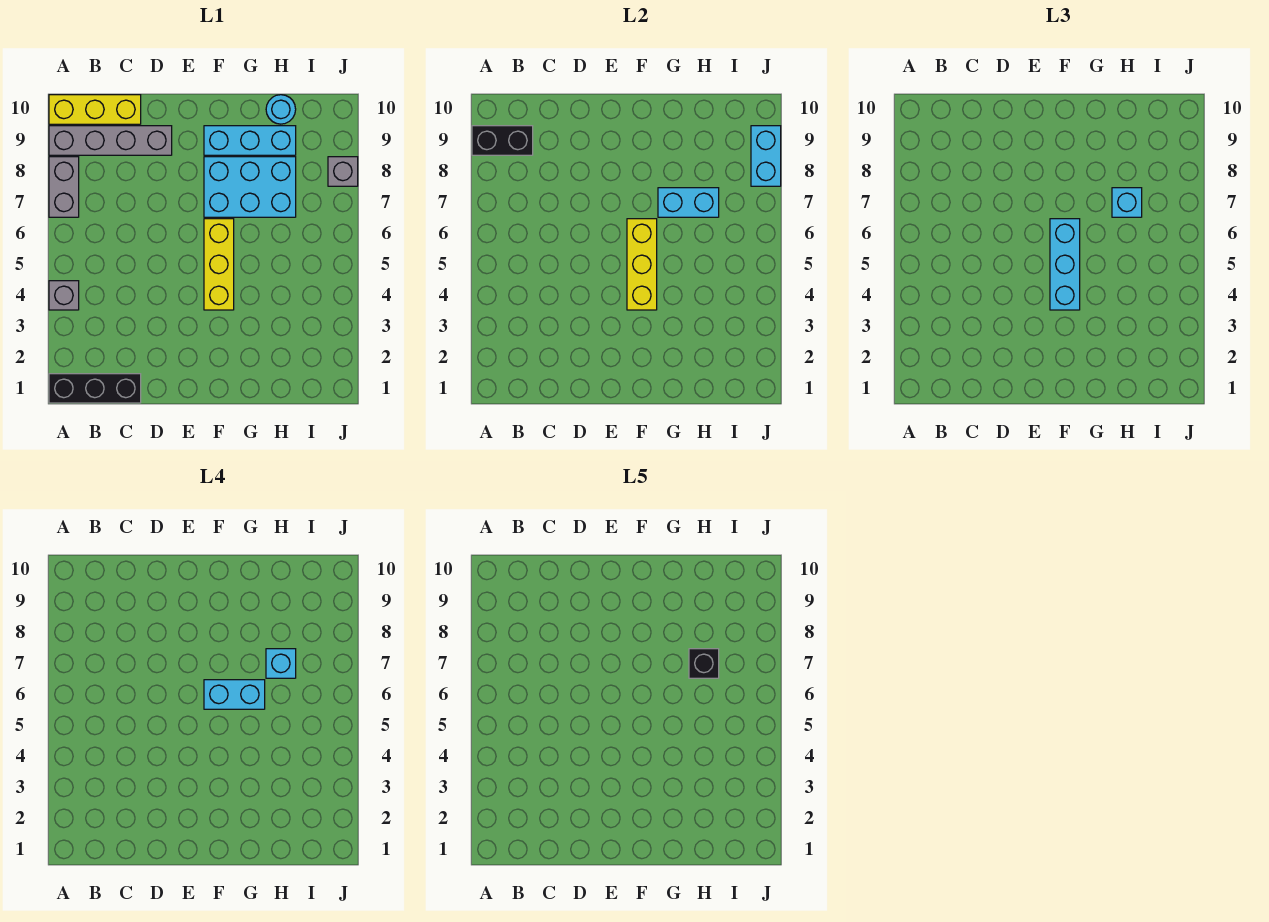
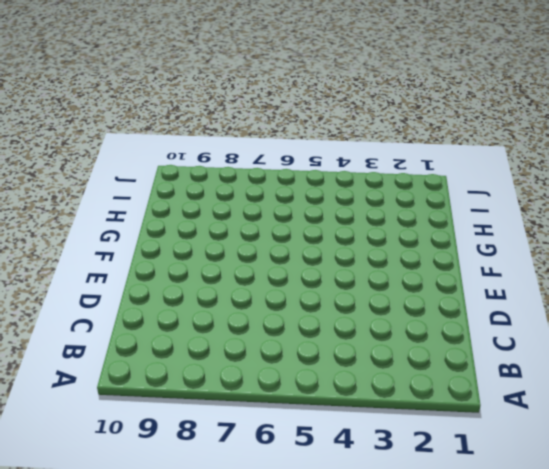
none -> black 1x3 brick [49,374,141,403]
none -> grey 1x1 brick [49,281,79,310]
none -> grey 1x2 brick [49,157,79,217]

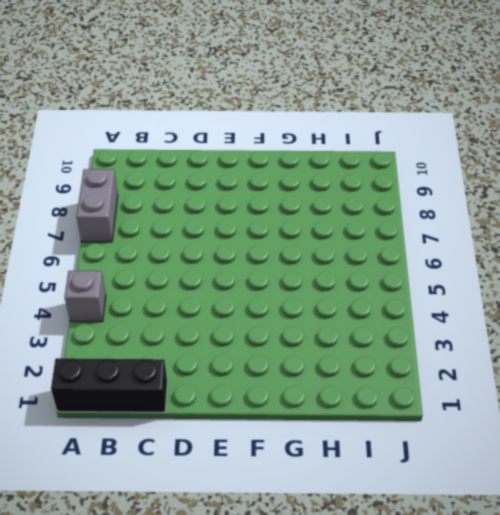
none -> grey 1x4 brick [49,126,172,155]
none -> yellow 1x3 brick [49,95,141,124]
none -> yellow 1x3 brick [204,219,234,310]

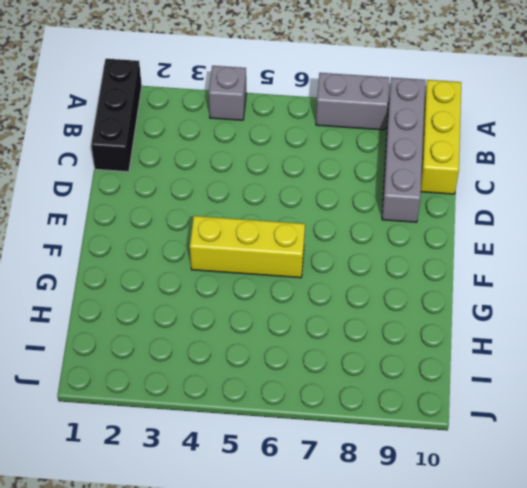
none -> cyan 2x3 brick [204,157,296,217]
none -> cyan 1x3 brick [204,126,296,155]
none -> cyan 1x1 round brick [266,95,296,124]

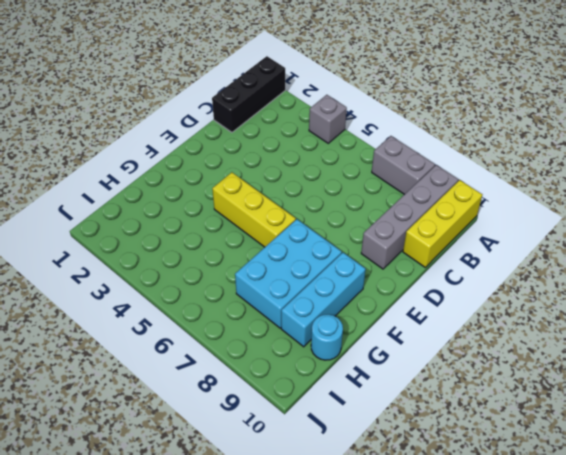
none -> grey 1x1 brick [328,157,358,186]
none -> black 1x2 brick [472,126,533,155]
none -> yellow 1x3 brick [627,219,657,310]

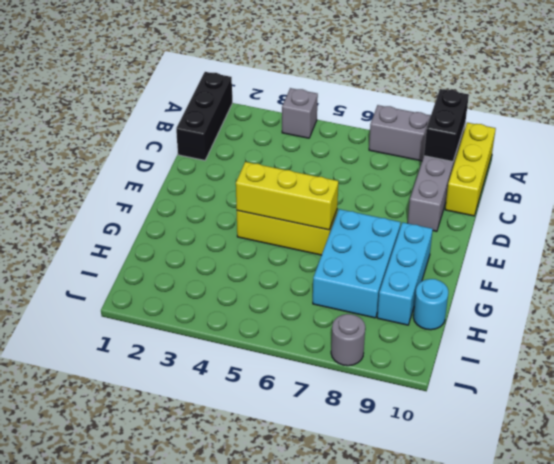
grey 1x1 round brick [331,314,365,366] -> grey 1x1 brick [328,157,358,186]
none -> cyan 1x2 brick [658,188,719,217]
none -> cyan 1x2 brick [751,126,781,186]
none -> cyan 1x3 brick [1050,219,1080,310]

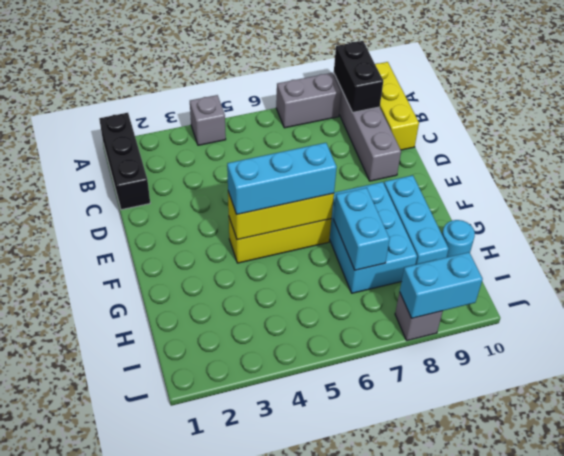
none -> cyan 1x1 brick [1112,188,1142,217]
none -> cyan 1x2 brick [204,680,265,709]
none -> cyan 1x1 brick [266,649,296,678]

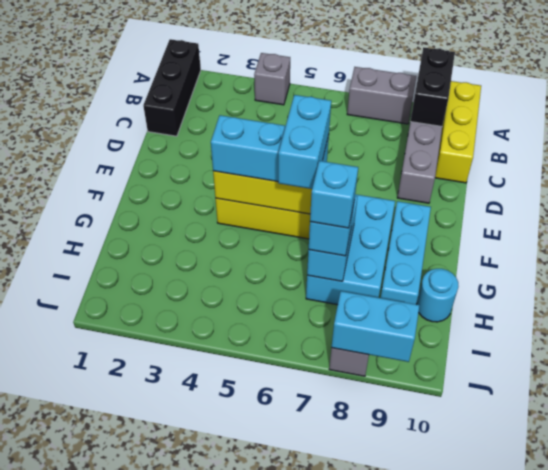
none -> black 1x1 brick [689,649,719,678]

